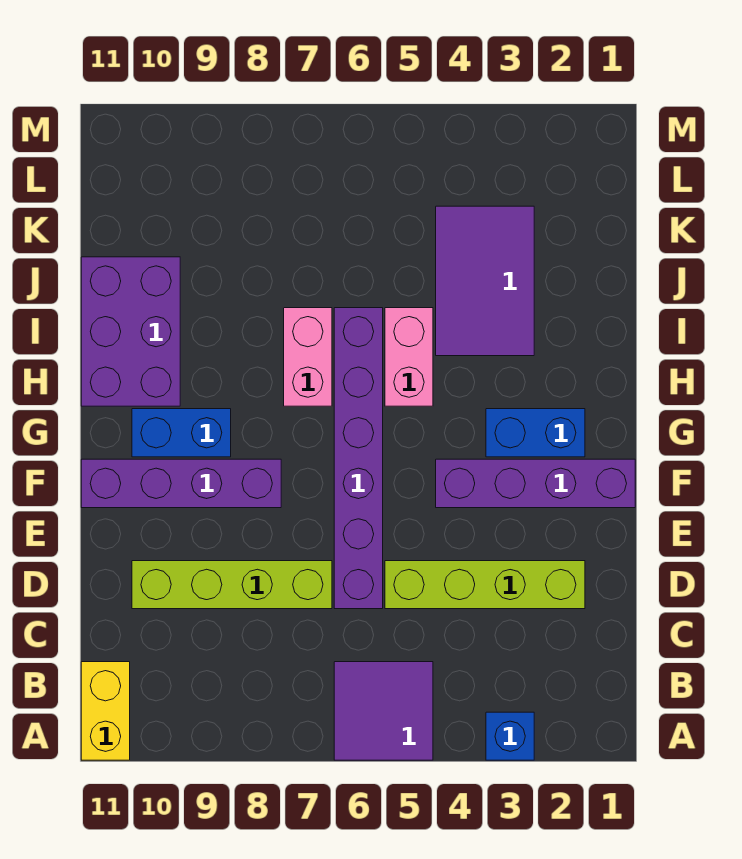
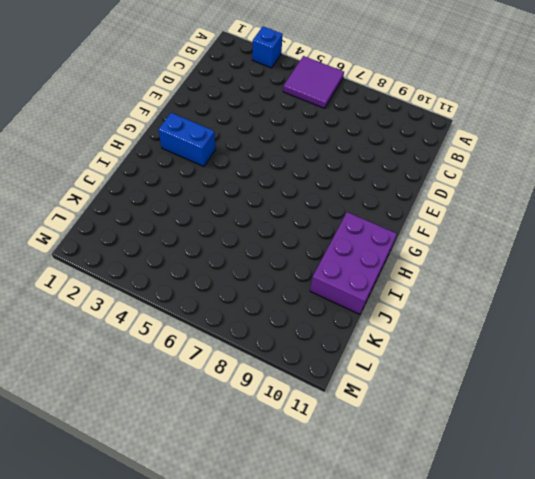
none -> yellow 1x2 brick [81,662,130,760]
none -> lime 1x4 brick [385,561,585,609]
none -> purple 1x6 brick [334,308,383,609]

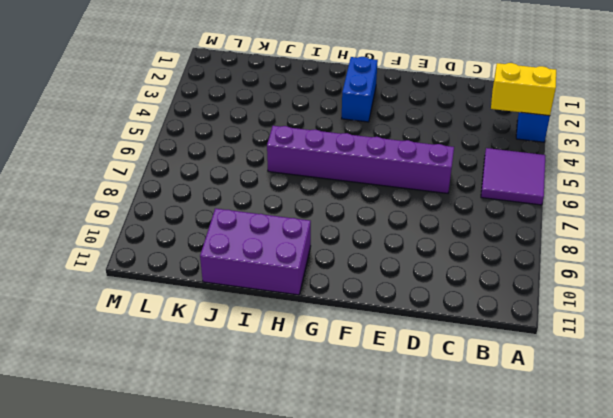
yellow 1x2 brick [491,63,556,116] -> yellow 1x2 brick moved to [81,662,130,760]
none -> lime 1x4 brick [385,561,585,609]
none -> lime 1x4 brick [132,561,332,609]
none -> purple 1x4 brick [436,459,635,508]

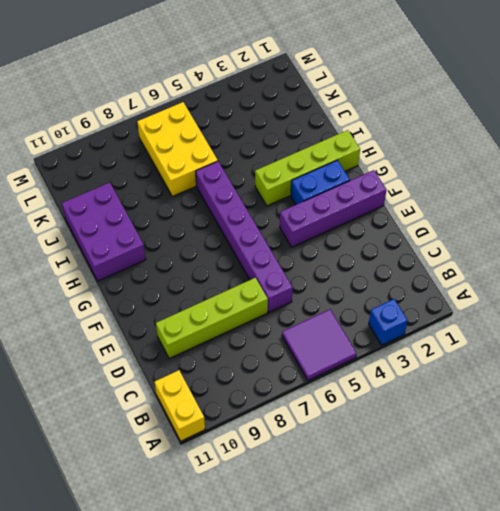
lime 1x4 brick [255,130,360,206] -> lime 1x4 brick moved to [385,561,585,609]
yellow 2x3 brick [137,102,218,196] -> none
none -> purple 1x4 brick [81,459,281,508]
none -> blue 1x2 brick [132,409,231,457]
none -> pink 1x2 brick [385,308,433,406]

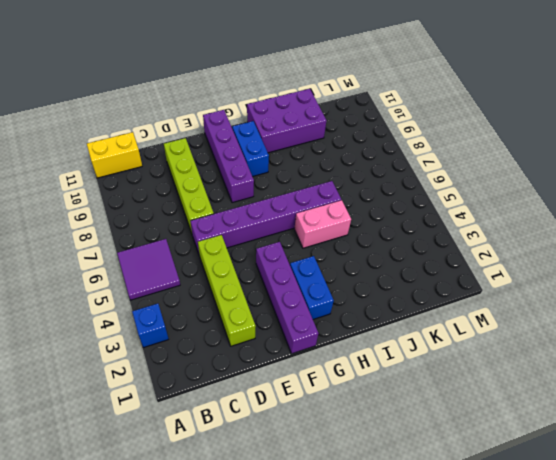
none -> pink 1x2 brick [284,308,332,406]
none -> purple 2x3 tile [436,206,534,356]

